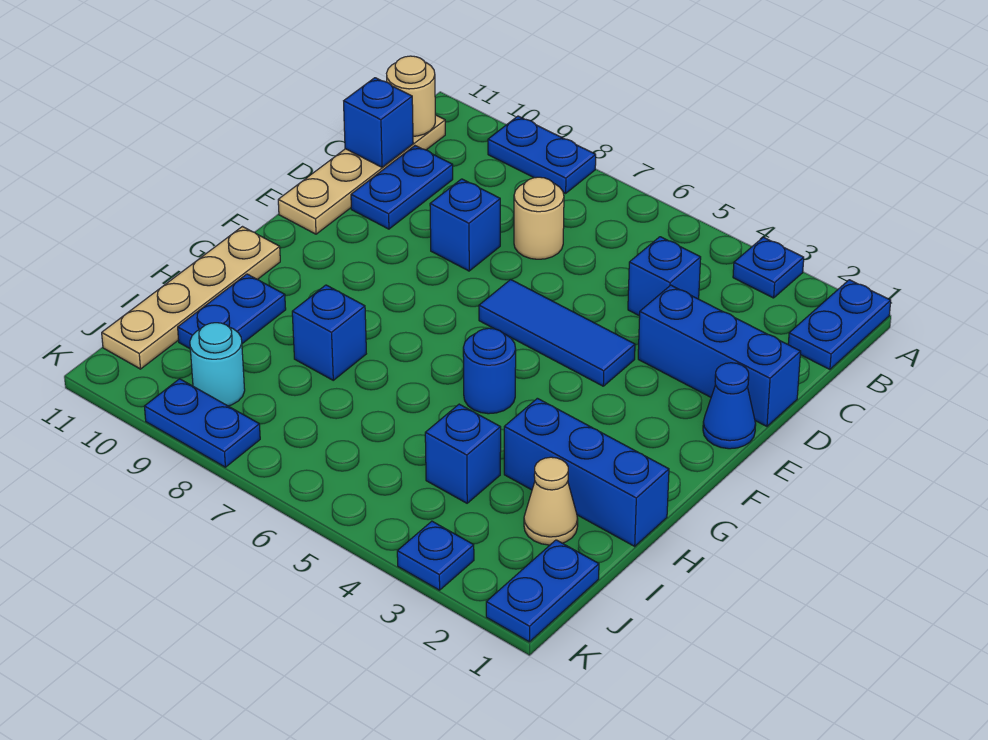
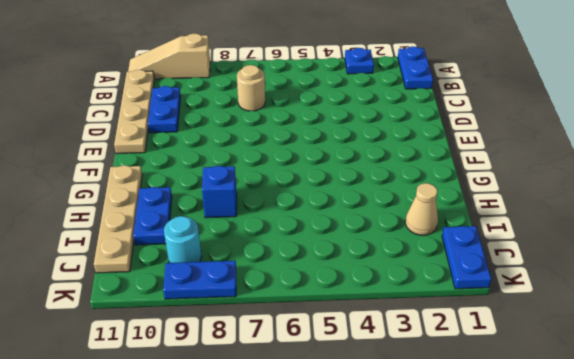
tan 1x3 slope [128,33,210,79] -> blue 1x2 plate [488,116,596,193]
none -> blue 1x1 brick [628,237,701,316]
none -> blue 1x3 brick [638,285,801,426]
none -> blue 1x1 brick [430,179,500,271]

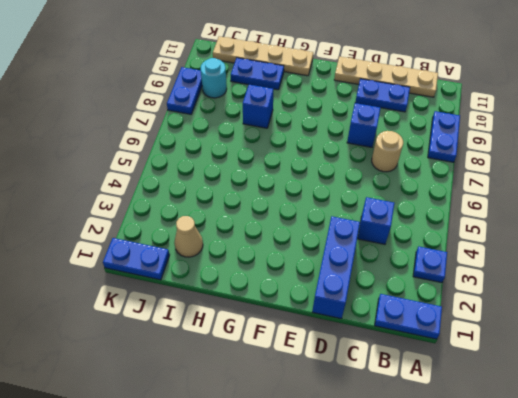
none -> blue 1x1 cone [703,363,756,449]
none -> blue 1x3 tile [479,280,635,386]
none -> blue 1x1 round brick [463,328,516,414]

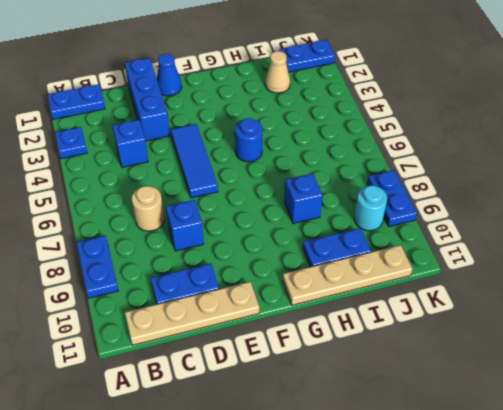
none -> blue 1x3 brick [504,398,669,546]
none -> blue 1x1 brick [425,404,501,503]
none -> blue 1x1 plate [397,521,474,590]

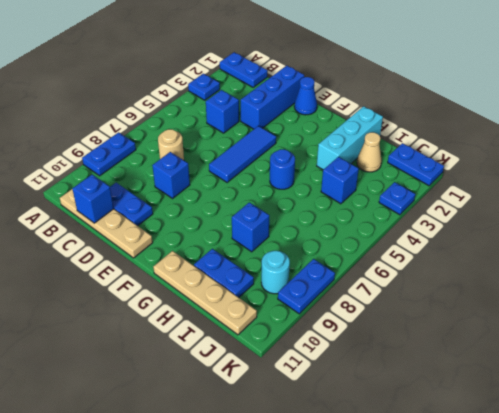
cyan 1x3 brick [317,106,383,170] -> blue 1x3 brick [504,398,669,546]
none -> tan 1x1 round brick [387,56,435,136]

